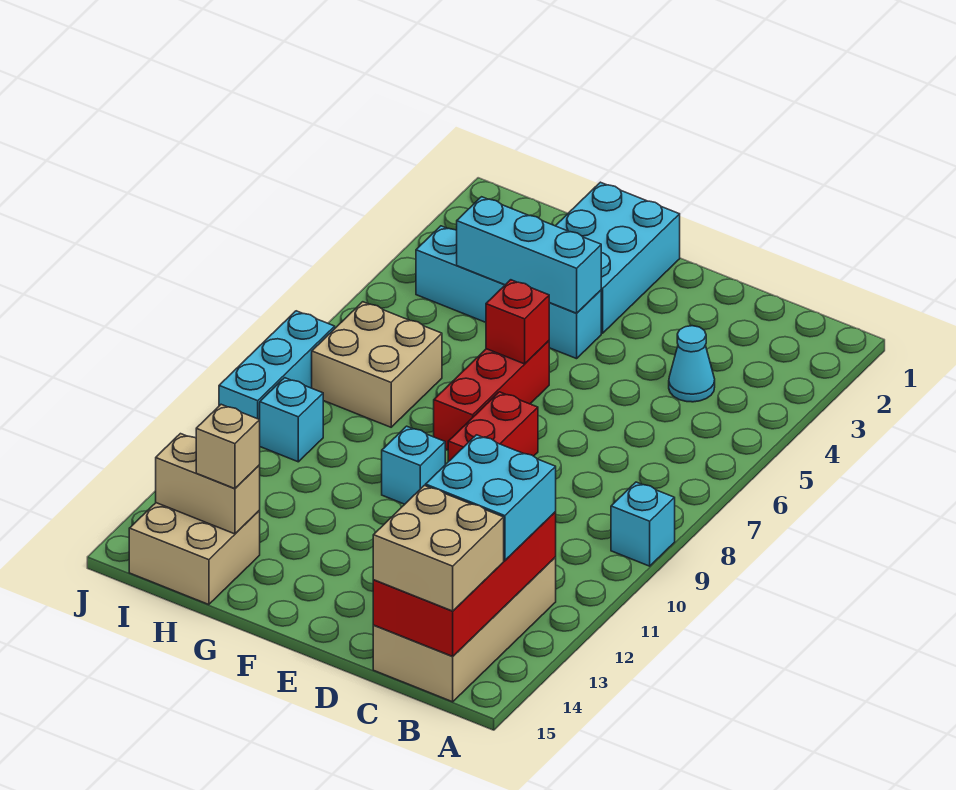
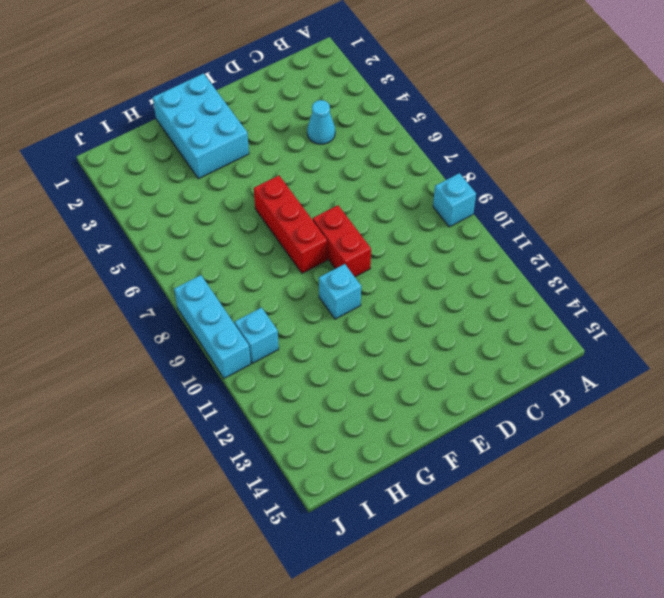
none -> tan 2x4 brick [373,557,556,702]
none -> cyan 1x4 brick [416,226,601,359]
none -> tan 2x2 brick [312,302,442,427]

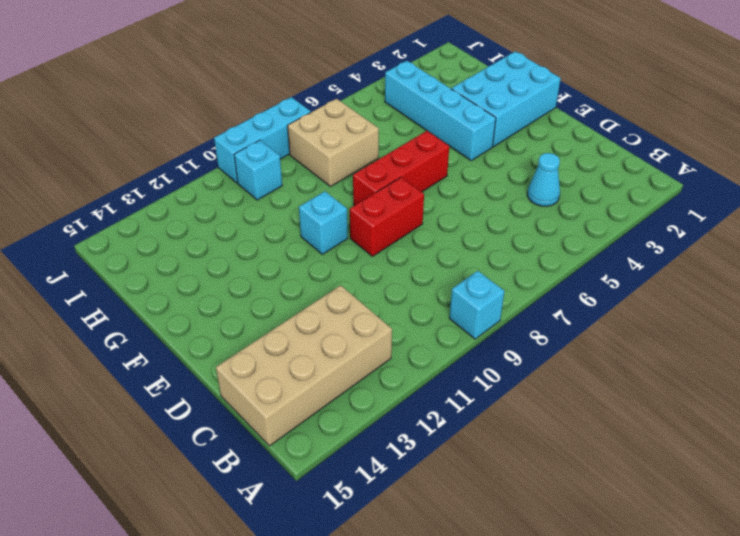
none -> tan 2x2 brick [129,503,260,605]
none -> red 2x4 brick [373,512,556,656]
none -> cyan 1x3 brick [457,197,601,313]

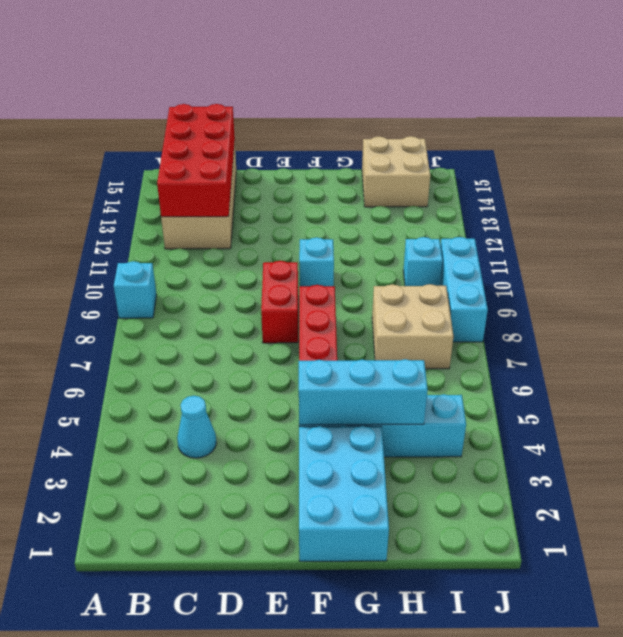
none -> red 1x1 brick [486,280,549,364]
none -> tan 1x2 brick [156,434,260,534]
none -> cyan 2x2 brick [426,435,556,560]

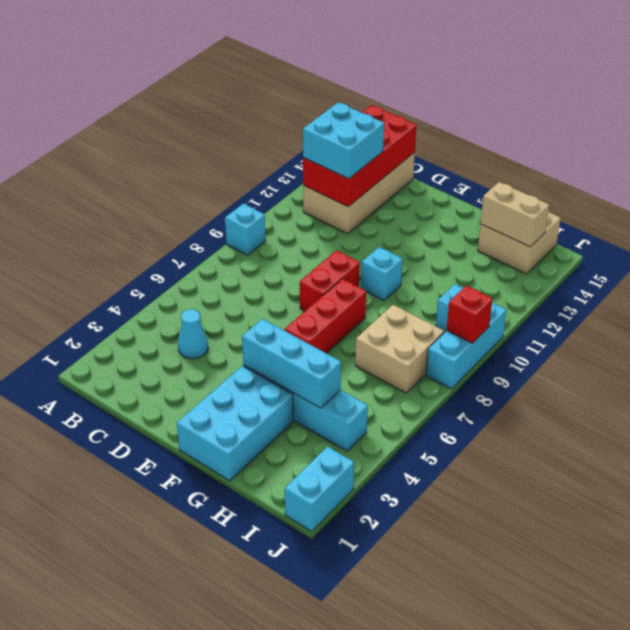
cyan 1x2 brick [285,447,354,531] -> none
red 1x1 brick [447,286,492,343] -> red 1x1 brick moved to [486,280,549,364]
none -> tan 2x2 brick [373,485,504,611]
none -> tan 1x1 brick [196,404,260,489]

